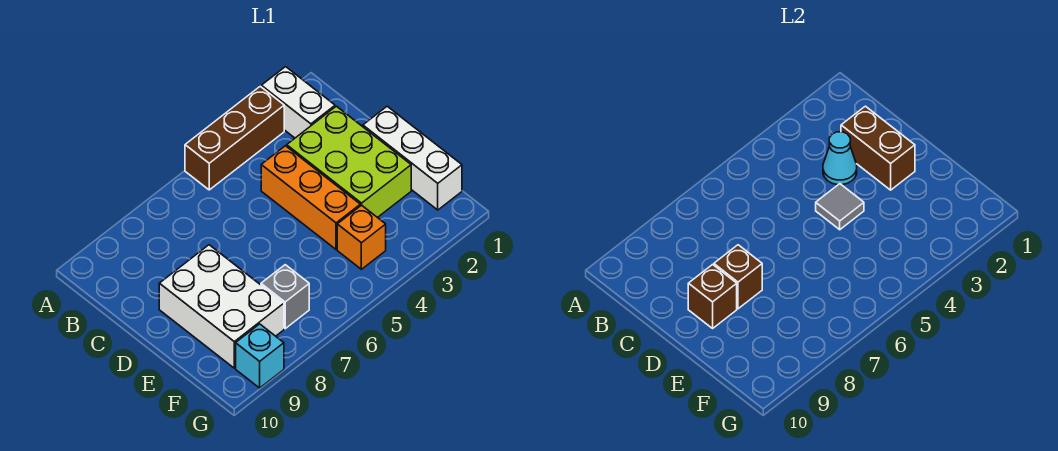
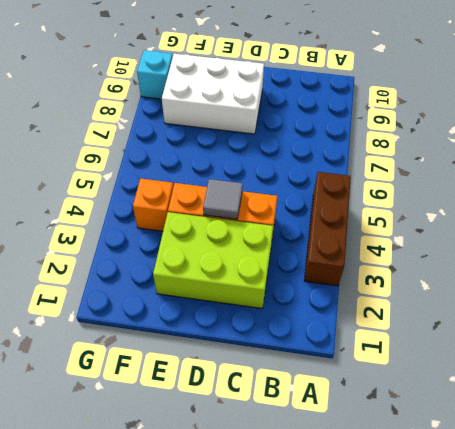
none -> white 1x2 brick [261,67,335,138]
none -> white 1x3 brick [363,106,462,210]
none -> grey 1x1 brick [261,265,309,329]

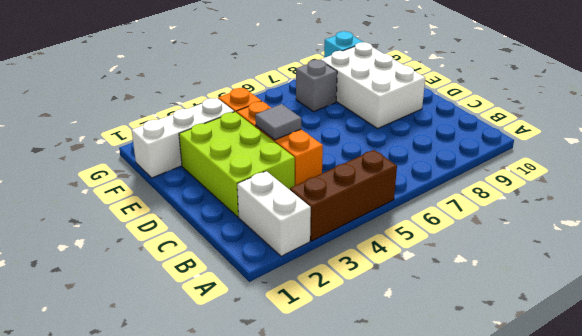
white 1x3 brick [132,98,234,178] -> white 1x3 brick turned to [363,106,462,210]
none -> brown 1x2 brick [841,106,915,190]
none -> cyan 1x1 cone [823,132,857,185]
none -> brown 1x1 brick [714,245,762,309]

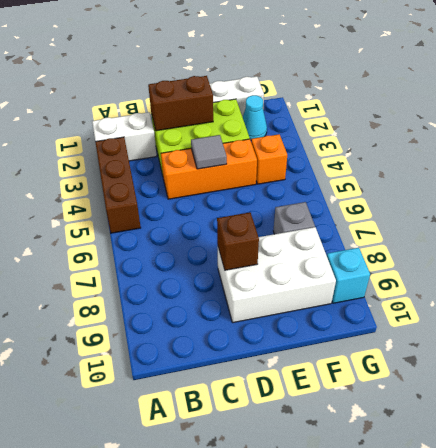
cyan 1x1 cone [243,95,267,140] -> cyan 1x1 cone moved to [823,132,857,185]
none -> brown 1x1 brick [688,265,737,328]

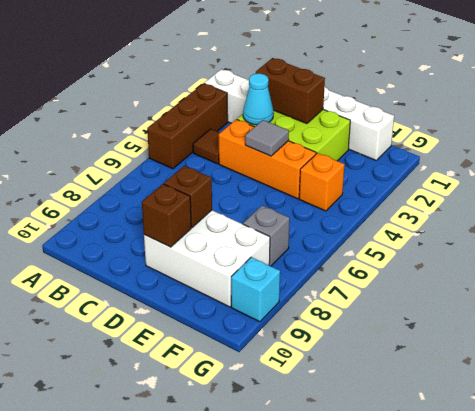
brown 1x1 tile [193,129,219,164] -> none

